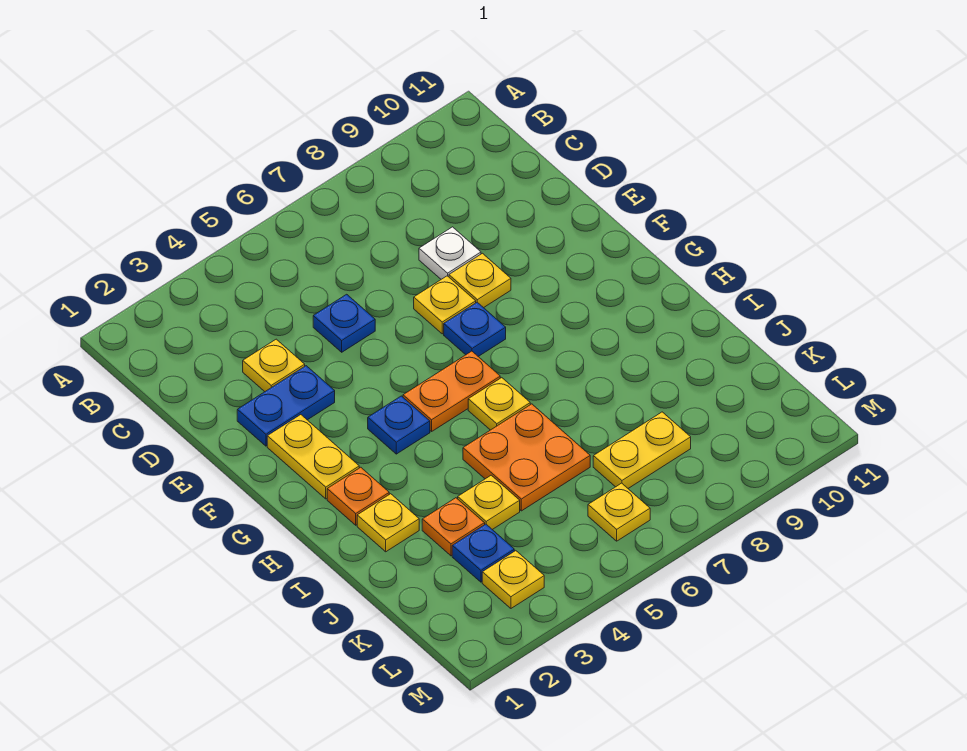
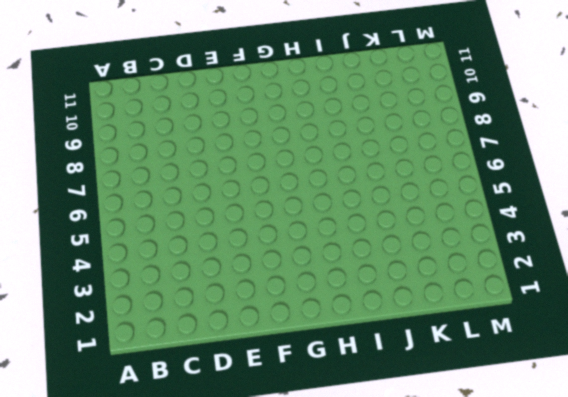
none -> yellow 1x1 plate [243,339,305,392]
none -> blue 1x1 plate [313,294,375,352]
none -> white 1x1 plate [419,227,481,279]

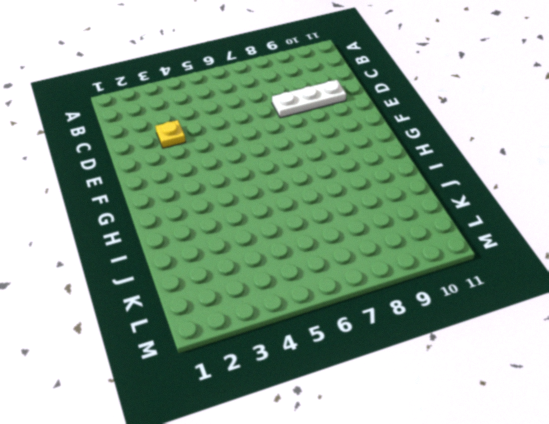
white 1x3 plate [272,80,346,118] -> white 1x1 plate [419,227,481,279]
none -> blue 1x1 plate [313,294,375,352]
none -> blue 1x2 plate [237,366,335,446]
none -> yellow 1x1 plate [414,276,476,334]

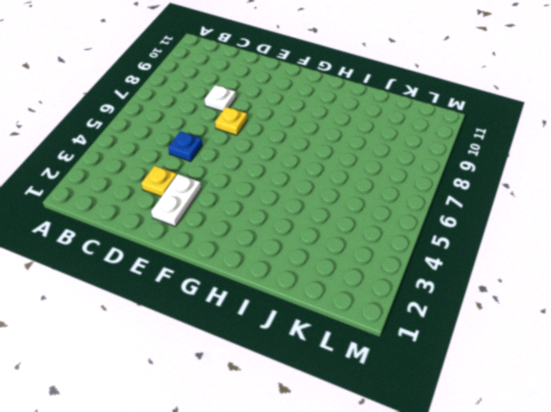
white 1x2 plate [151,174,201,226] -> blue 1x2 plate [237,366,335,446]
none -> yellow 1x1 plate [449,253,511,308]
none -> yellow 1x2 plate [267,415,359,499]
none -> blue 1x1 plate [444,302,506,357]

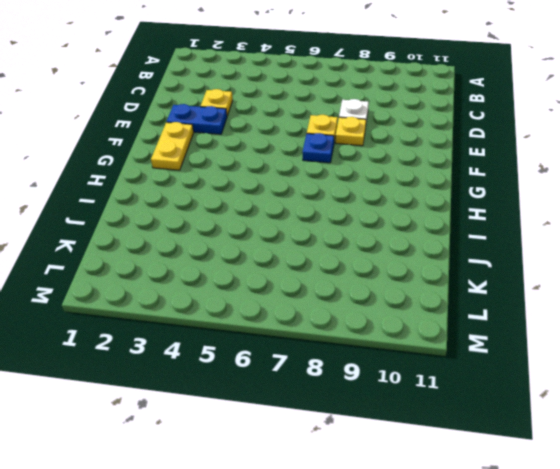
none -> blue 1x1 plate [313,294,375,352]
none -> blue 1x1 plate [368,396,430,454]
none -> orange 1x2 plate [403,351,500,431]

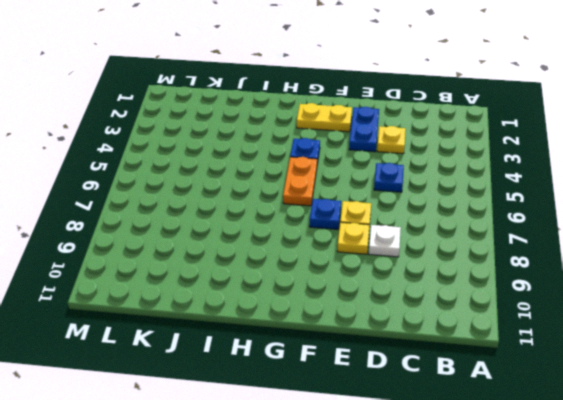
none -> orange 1x1 plate [327,467,389,525]
none -> yellow 1x1 plate [468,378,530,430]
none -> yellow 1x1 plate [357,494,419,552]

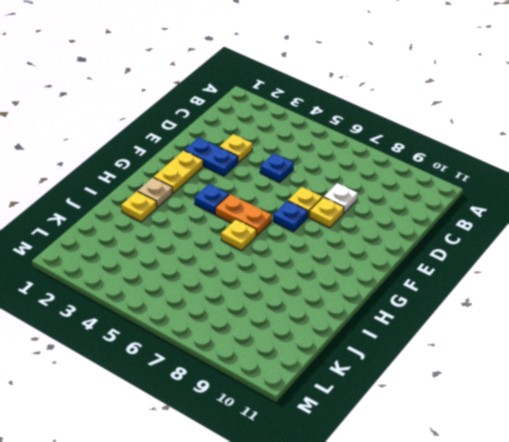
tan 1x1 plate [138,177,172,207] -> orange 1x1 plate [327,467,389,525]
none -> orange 2x2 plate [463,404,590,511]
none -> orange 1x1 plate [422,498,485,556]
none -> yellow 1x1 plate [458,475,520,530]

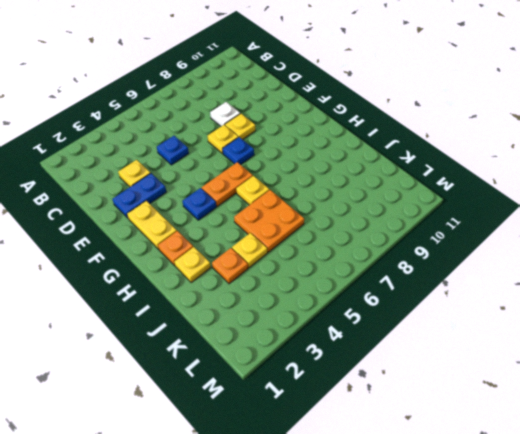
none -> blue 1x1 plate [452,524,514,582]
none -> yellow 1x2 plate [593,412,691,488]
none -> yellow 1x1 plate [482,551,544,608]

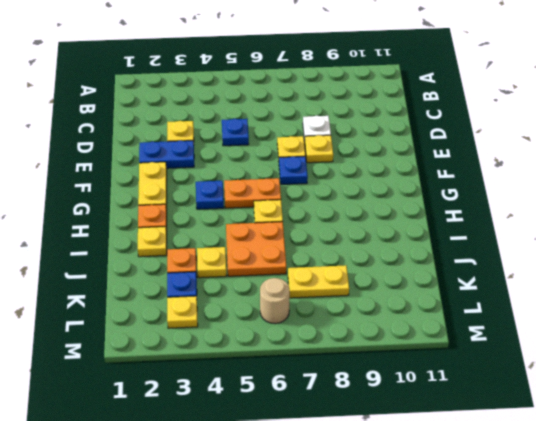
tan 1x1 round brick [260,278,290,324] -> yellow 1x1 plate [588,483,650,541]

